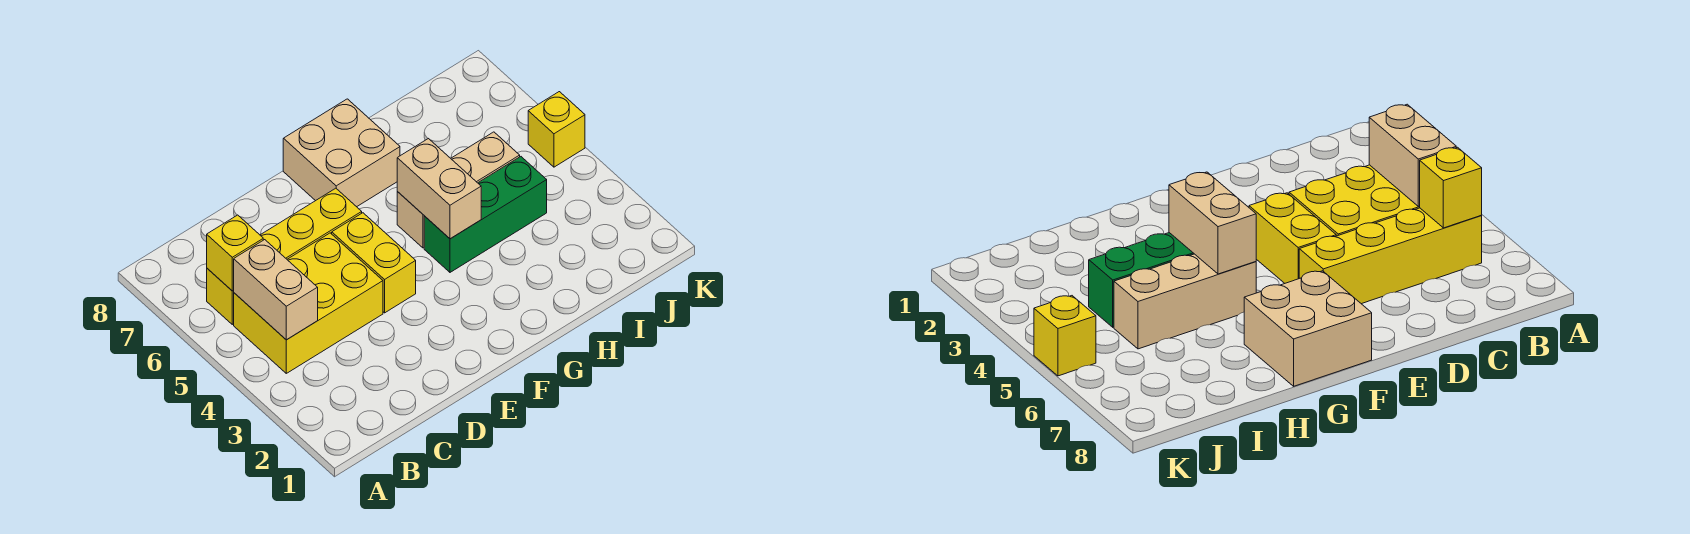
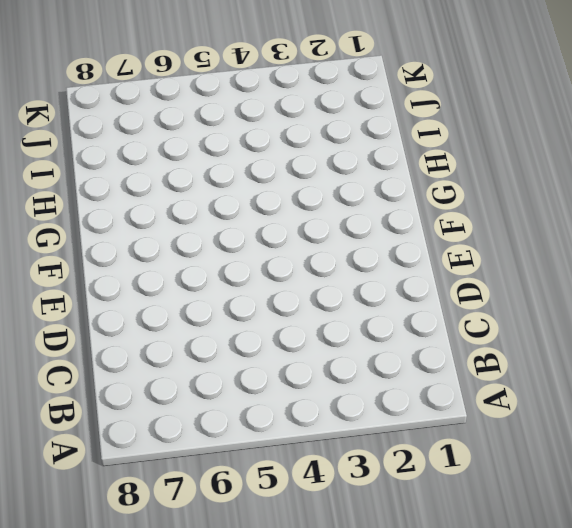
none -> yellow 2x3 brick [234,233,383,373]
none -> yellow 1x4 brick [207,188,362,324]

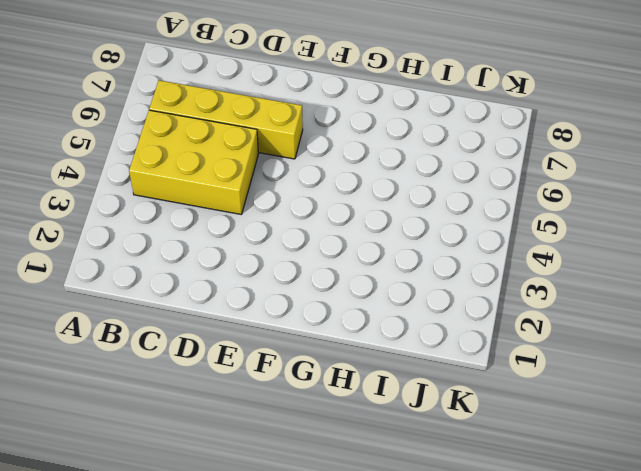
none -> yellow 1x2 brick [332,213,416,313]
none -> tan 2x2 brick [283,99,400,207]

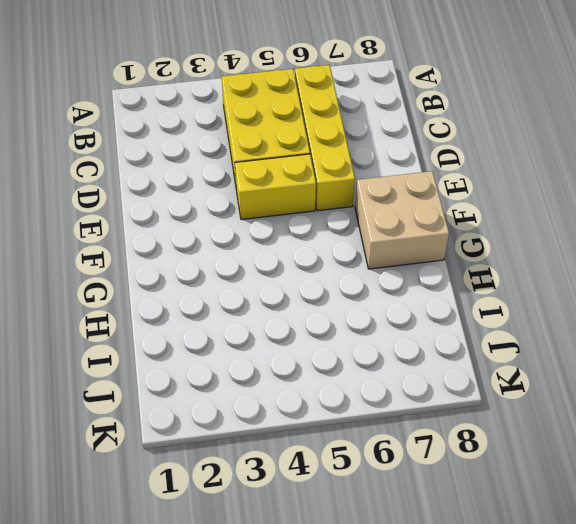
none -> green 1x3 brick [424,157,547,272]
none -> tan 1x3 brick [397,132,520,248]

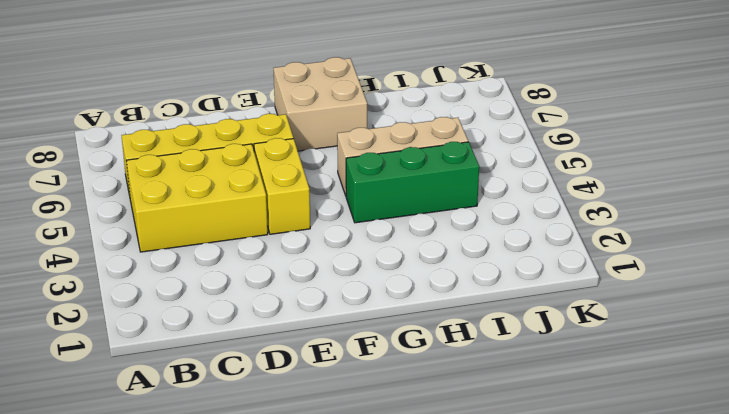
none -> yellow 1x1 brick [528,92,585,167]
none -> tan 1x2 brick [233,240,318,340]

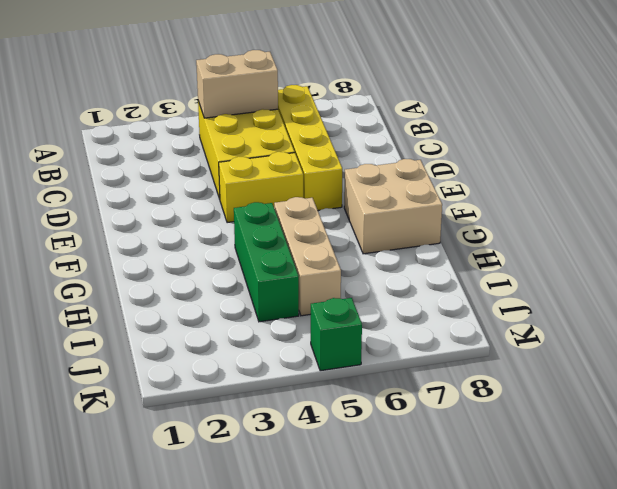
green 1x1 brick [311,298,362,371] -> yellow 1x1 brick [528,92,585,167]
none -> yellow 1x1 brick [207,215,263,291]
none -> tan 1x2 brick [397,139,481,239]

